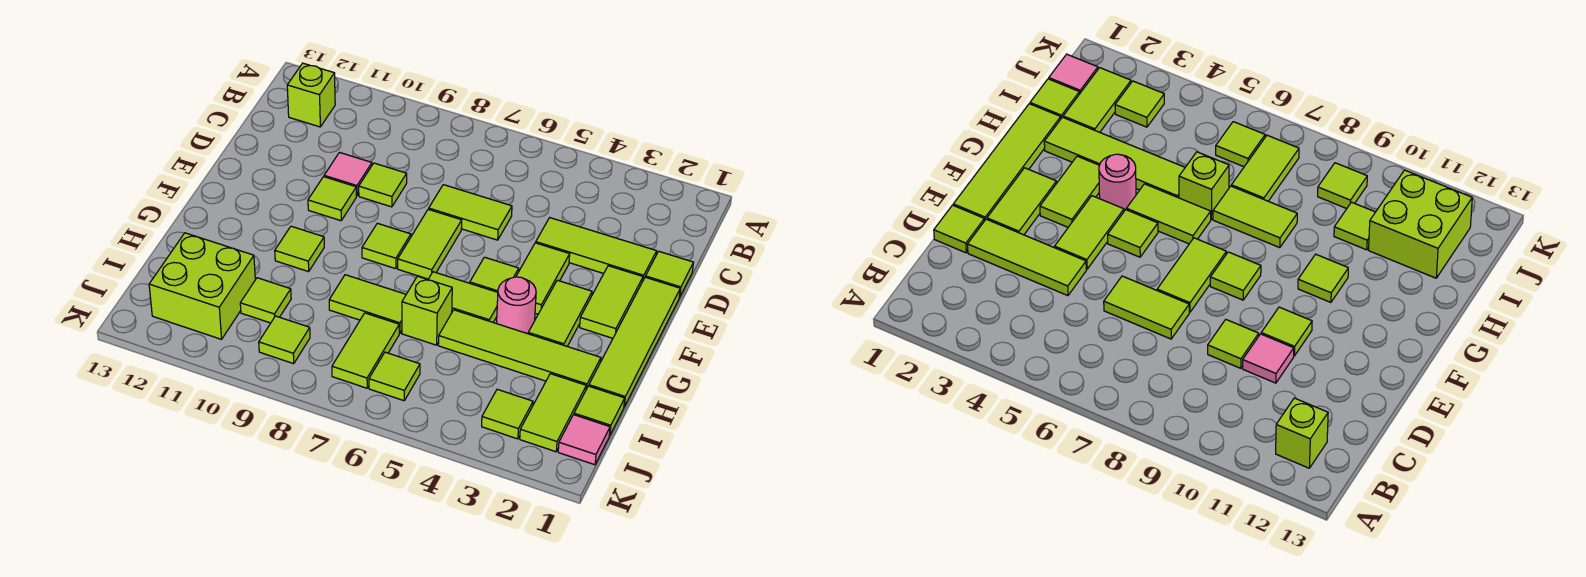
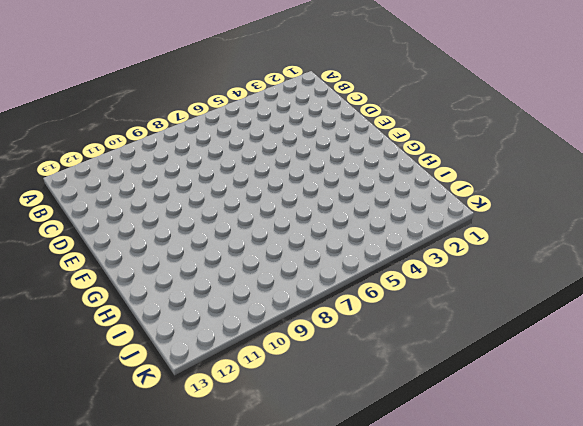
none -> lime 1x1 brick [287,63,335,127]
none -> lime 1x1 tile [646,251,693,297]
none -> lime 1x3 tile [536,218,657,280]

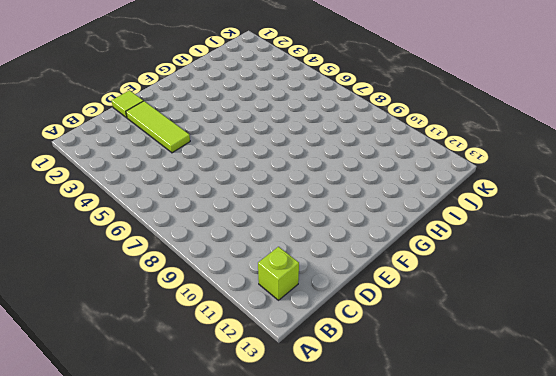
none -> lime 1x2 tile [429,185,512,240]
none -> lime 1x1 tile [359,163,407,207]
none -> pink 1x1 tile [324,153,372,196]

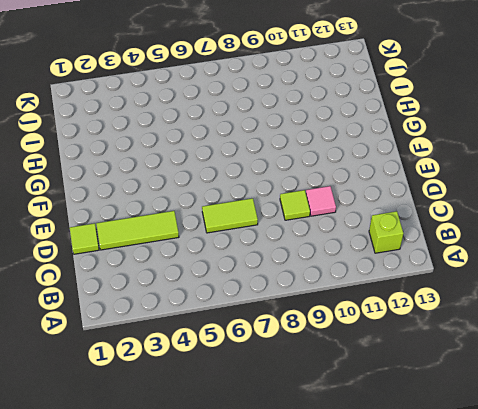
none -> lime 1x4 tile [589,277,680,407]
none -> lime 1x2 tile [580,266,643,338]
none -> lime 1x2 tile [516,243,570,314]

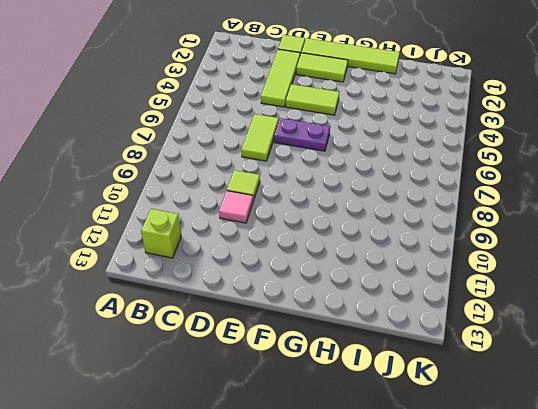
purple 1x2 plate [274,118,330,151] -> none
none -> lime 1x2 tile [398,209,462,279]
none -> lime 1x1 tile [308,177,356,221]
none -> lime 1x2 tile [528,280,592,346]

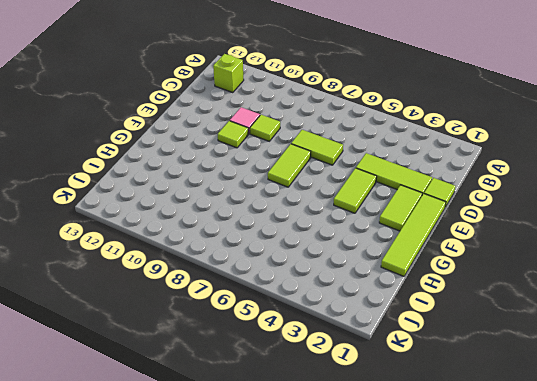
none -> lime 1x2 tile [528,280,592,346]
none -> lime 1x1 tile [470,257,519,292]
none -> lime 1x1 tile [362,223,411,269]

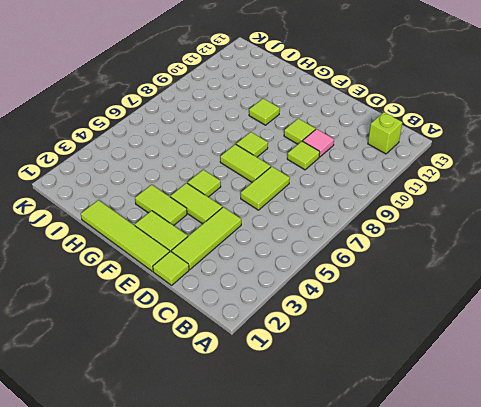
none -> pink 1x1 round brick [497,277,536,334]
none -> lime 1x2 tile [428,272,498,322]
none -> lime 1x4 tile [438,310,601,389]

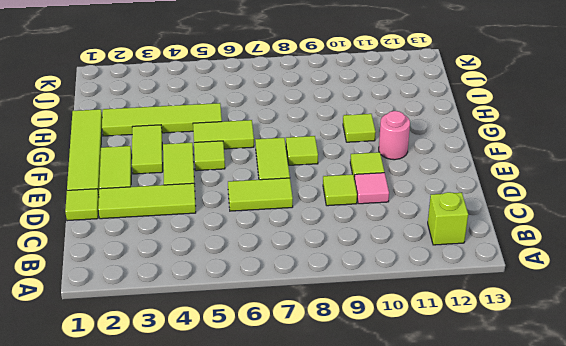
pink 1x1 round brick [379,111,410,160] -> pink 1x1 round brick moved to [497,277,536,334]
none -> lime 1x1 brick [402,276,452,345]
none -> lime 1x2 tile [329,275,406,333]
none -> lime 1x1 tile [574,386,625,436]

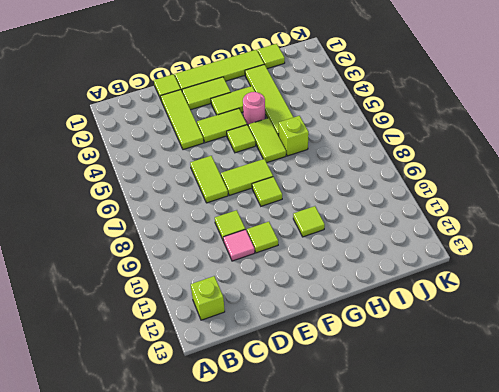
none -> lime 1x2 tile [329,275,406,333]
none -> lime 1x2 tile [520,374,586,452]
none -> lime 1x2 tile [332,313,399,388]

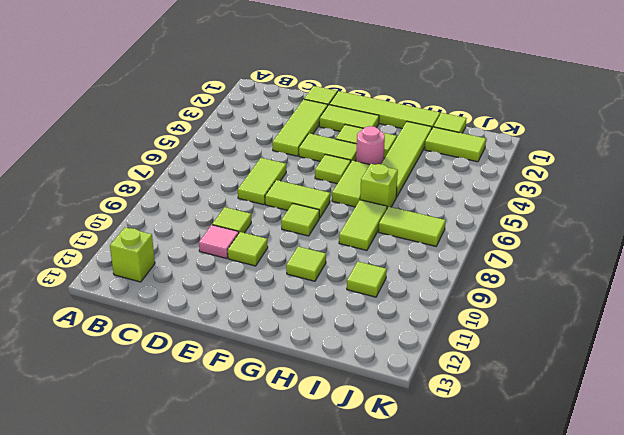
none -> lime 2x2 brick [149,233,255,339]
none -> pink 1x1 tile [558,415,610,465]
none -> lime 1x1 tile [482,389,533,439]

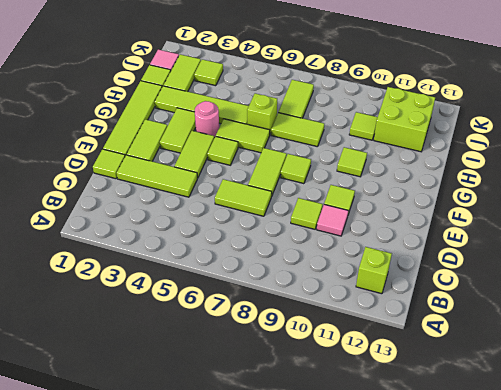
none -> lime 1x1 tile [369,352,420,401]
none -> lime 1x1 tile [259,316,310,364]

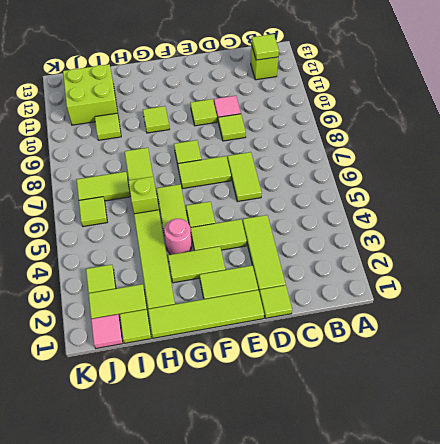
lime 1x1 tile [251,34,279,60] -> lime 1x1 tile moved to [259,316,310,364]

